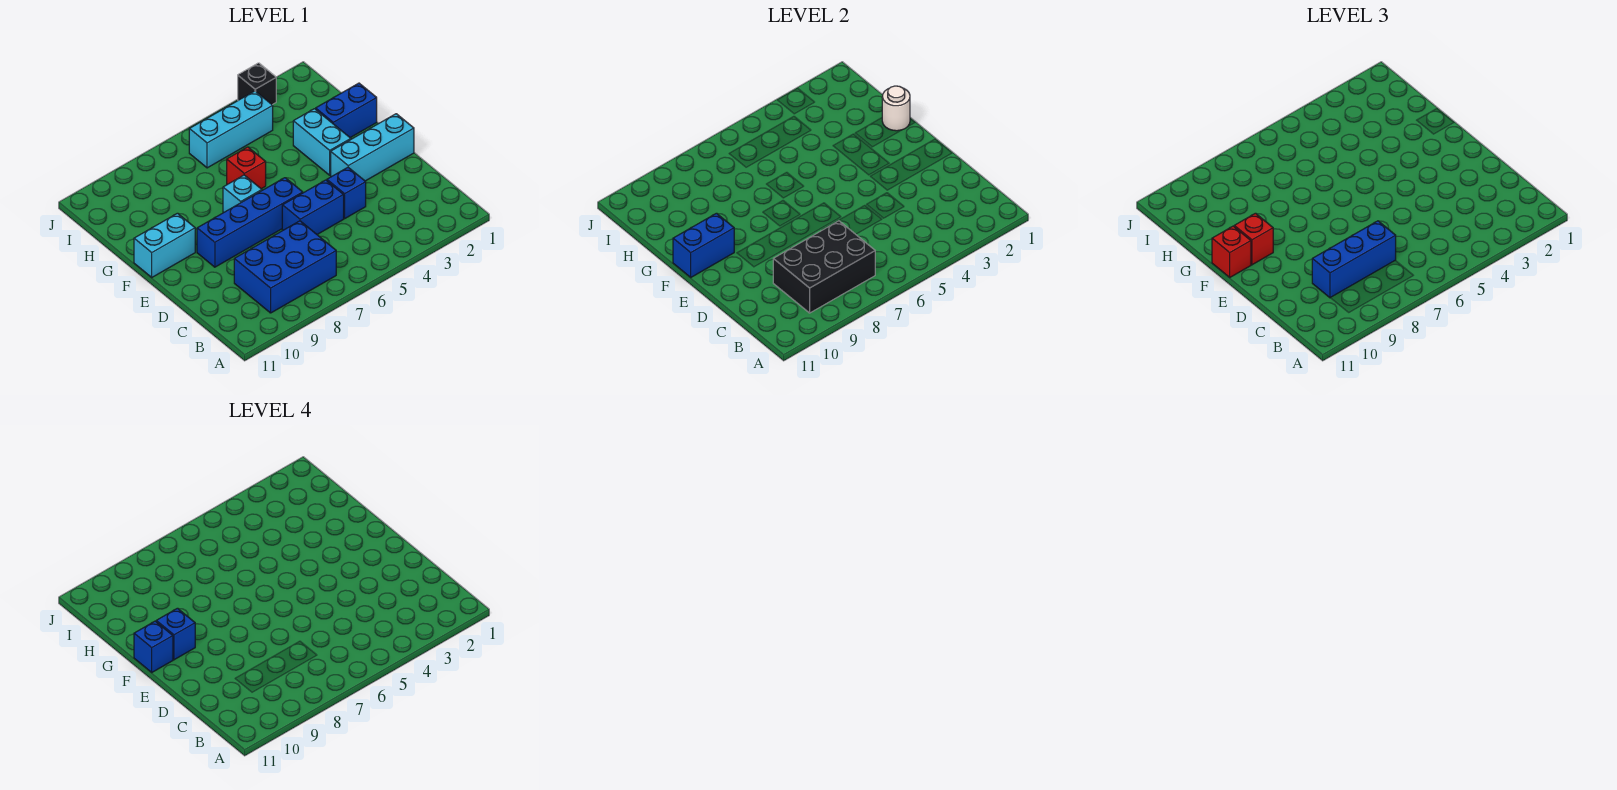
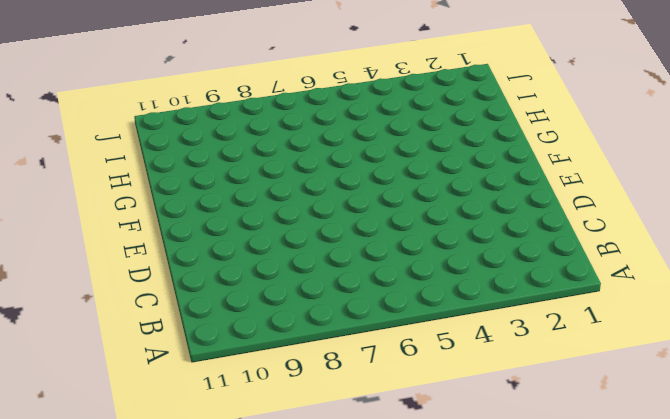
none -> blue 2x3 brick [234,221,336,313]
none -> blue 1x1 brick [327,167,366,218]
none -> blue 1x2 brick [282,180,344,234]

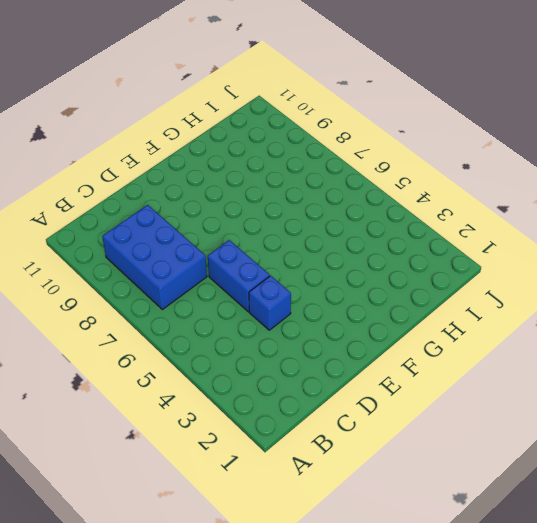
none -> cyan 1x3 brick [331,114,414,181]
none -> blue 1x4 brick [197,178,303,267]
none -> cyan 1x2 brick [293,109,351,175]

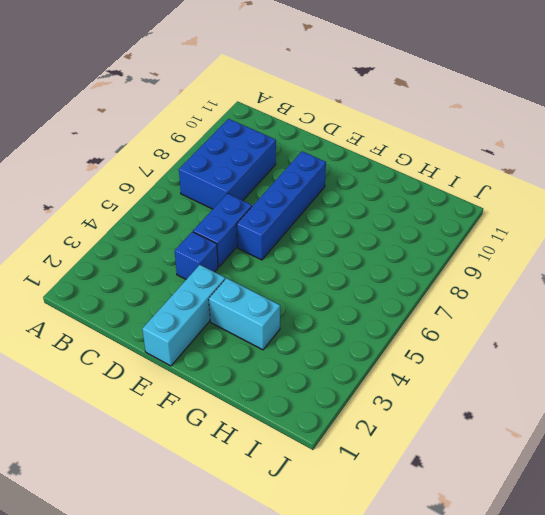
none -> cyan 1x1 brick [223,175,262,213]
none -> cyan 1x2 brick [134,213,195,277]
none -> blue 1x2 brick [316,83,377,138]

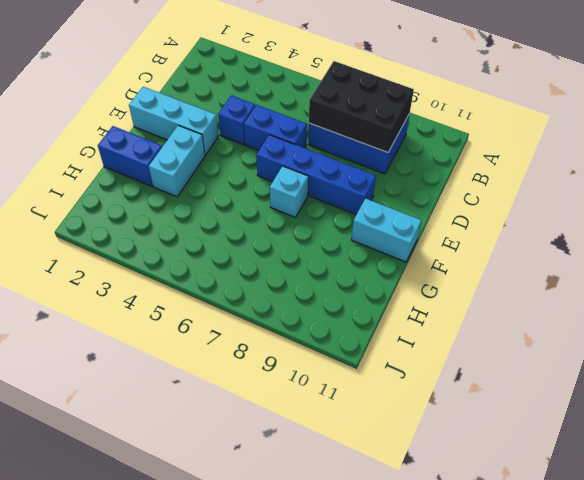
none -> red 1x1 brick [227,147,266,189]
none -> cyan 1x3 brick [189,91,273,168]
none -> black 1x1 brick [238,63,276,105]

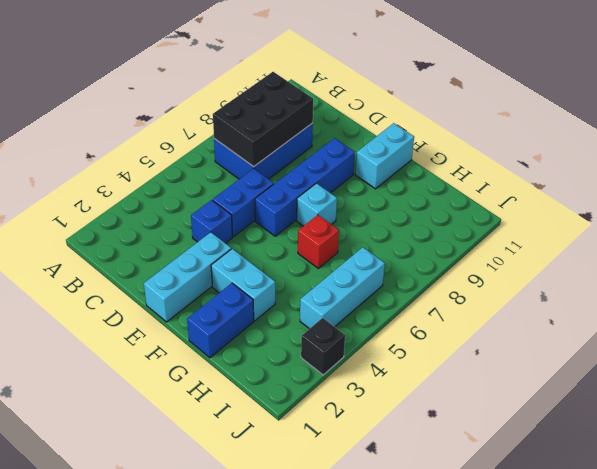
none -> blue 1x2 brick [673,213,734,277]
none -> white 1x1 round brick [882,86,910,131]
none -> blue 1x3 brick [1312,221,1396,298]

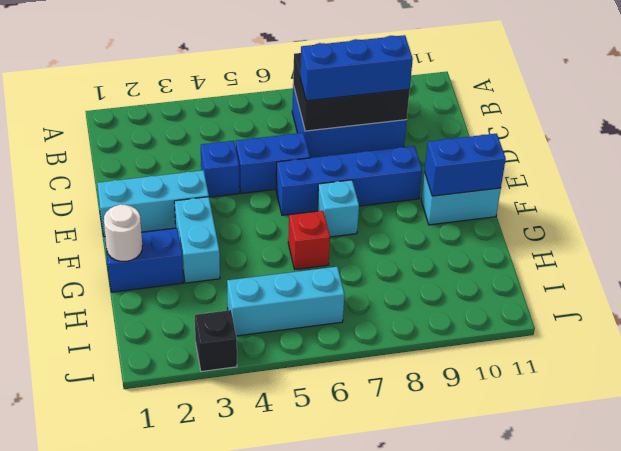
none -> red 1x1 brick [1234,213,1273,265]
none -> red 1x1 brick [1212,226,1251,277]
none -> blue 1x1 brick [156,608,195,660]

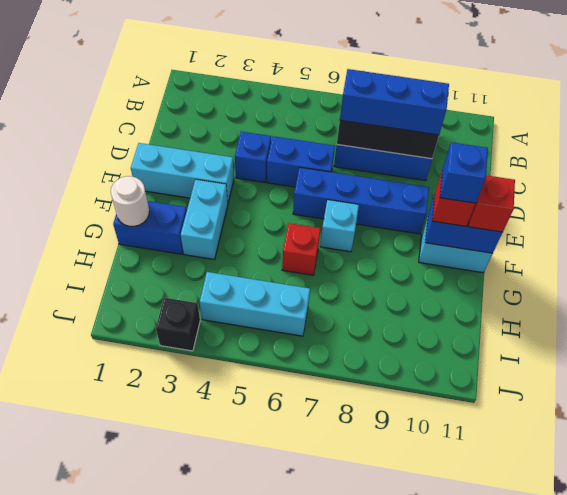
none -> blue 1x1 brick [134,621,173,672]

